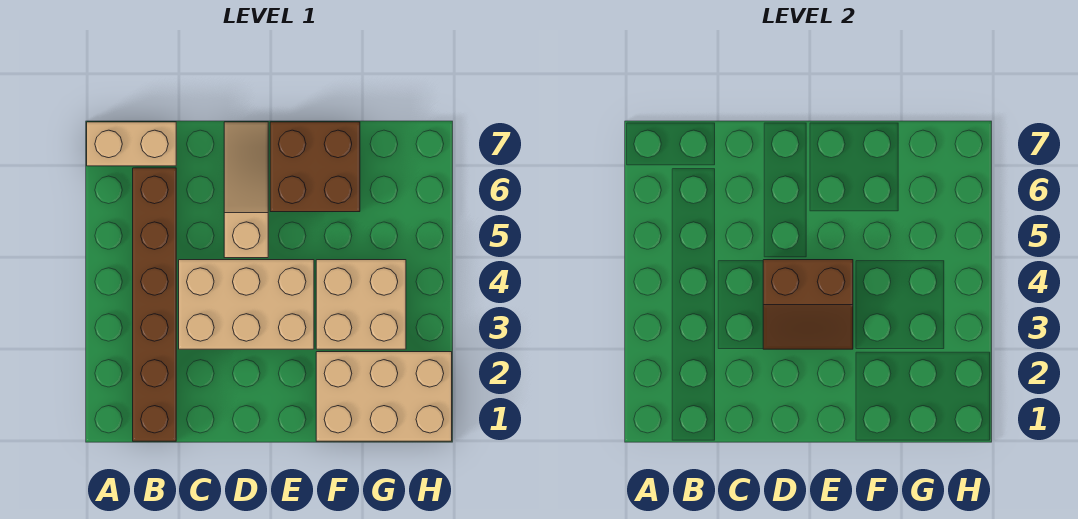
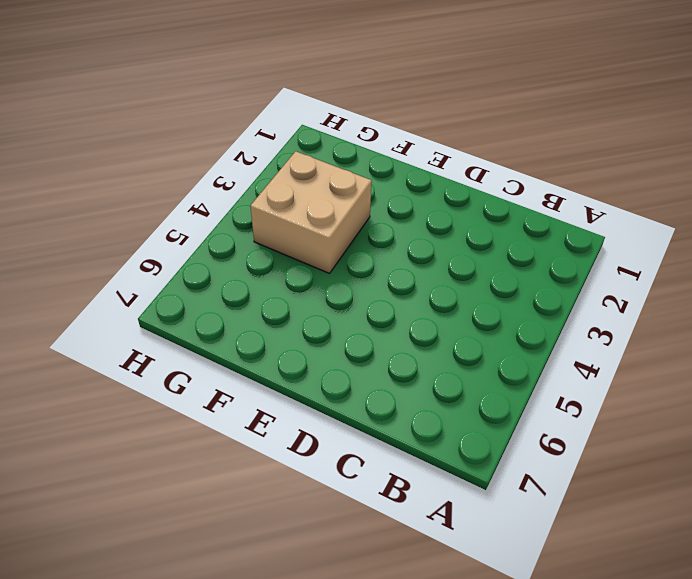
none -> tan 1x2 brick [87,122,176,166]
none -> brown 1x6 brick [133,168,176,441]

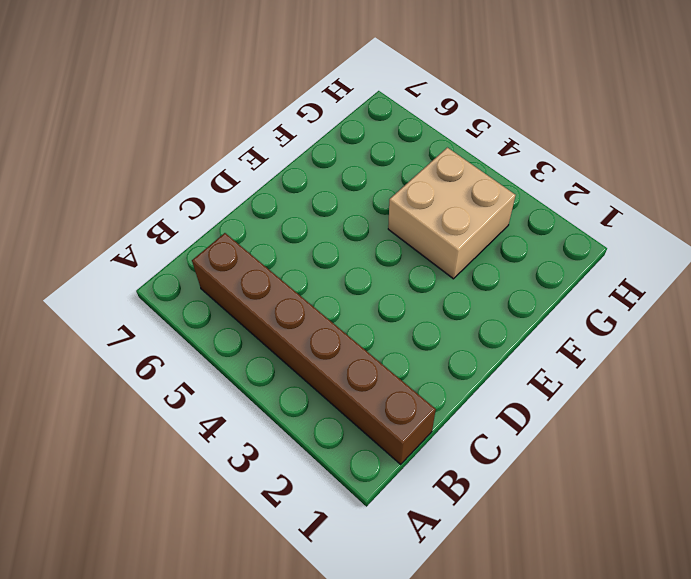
none -> tan 1x2 brick [87,122,176,166]
none -> tan 2x3 brick [179,260,314,349]

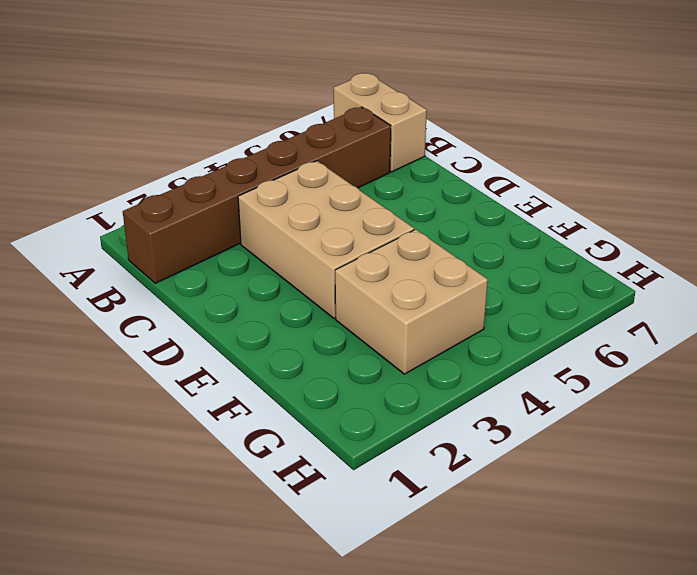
none -> tan 1x3 slope [224,122,268,258]
none -> brown 2x2 brick [270,122,360,212]

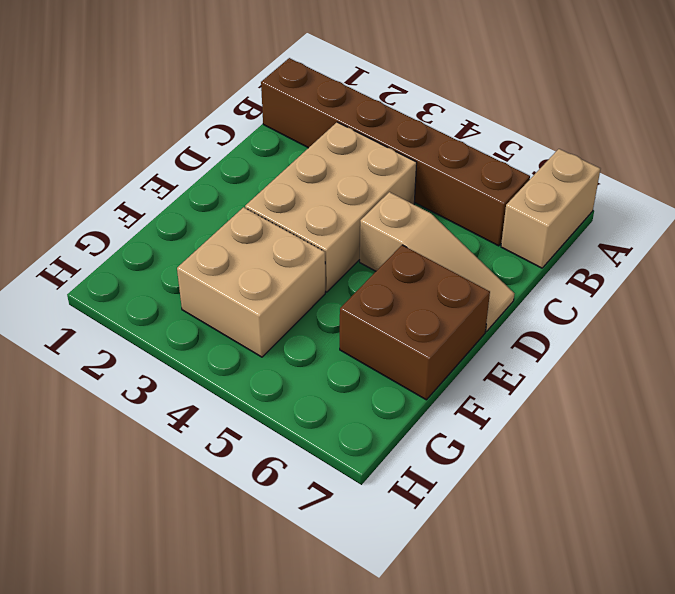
none -> tan 2x3 brick [316,352,452,441]
none -> brown 2x2 slope [763,260,853,349]

